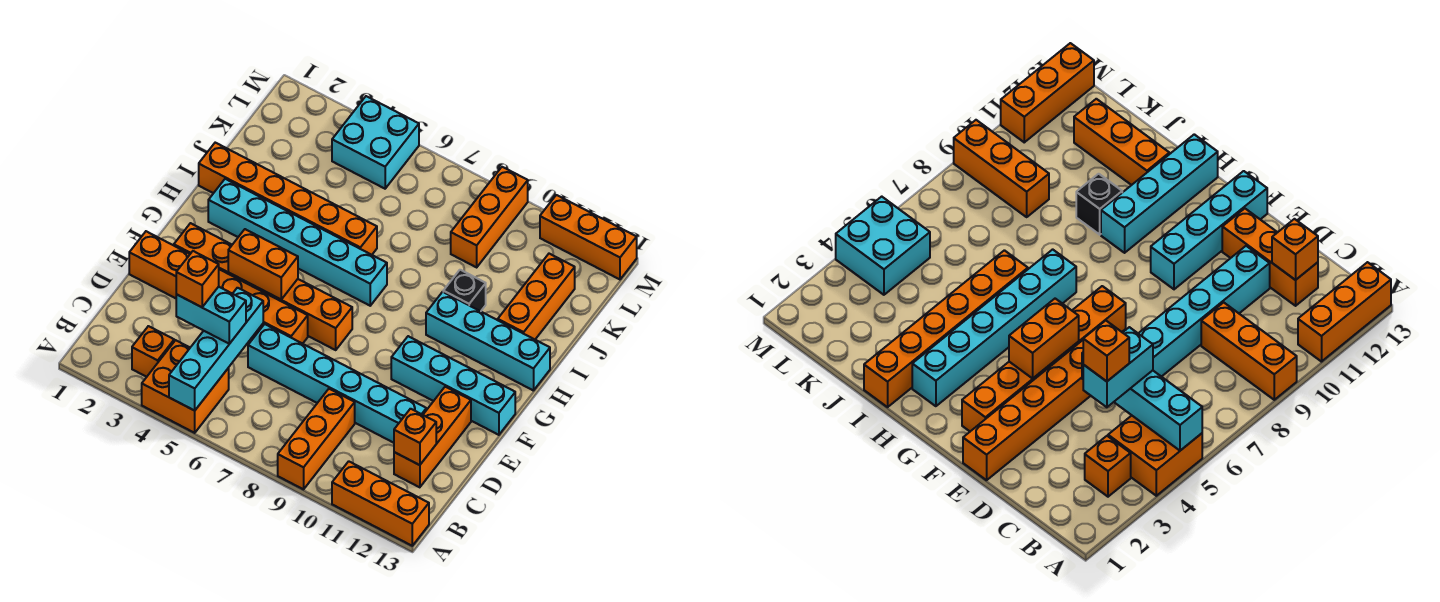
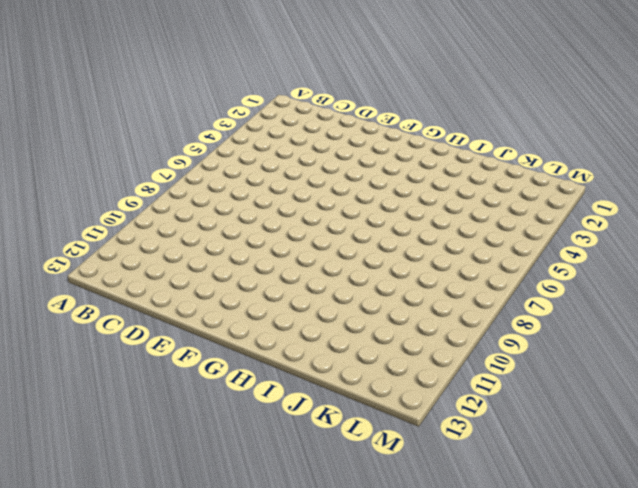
none -> orange 2x2 brick [142,340,229,433]
none -> orange 1x3 brick [278,389,355,489]
none -> orange 1x3 brick [332,461,429,546]

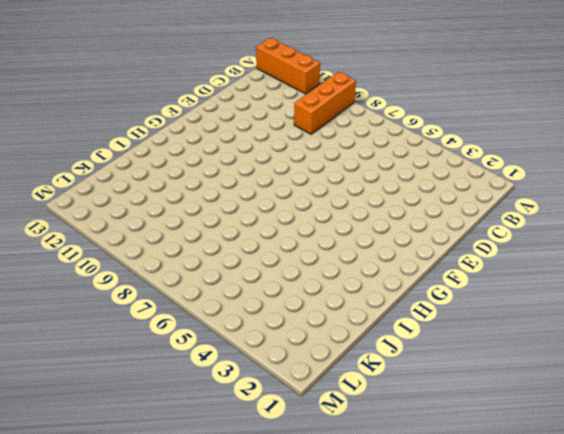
none -> orange 2x2 brick [142,340,229,433]
none -> orange 1x1 brick [132,326,174,377]
none -> orange 1x3 brick [394,387,471,487]

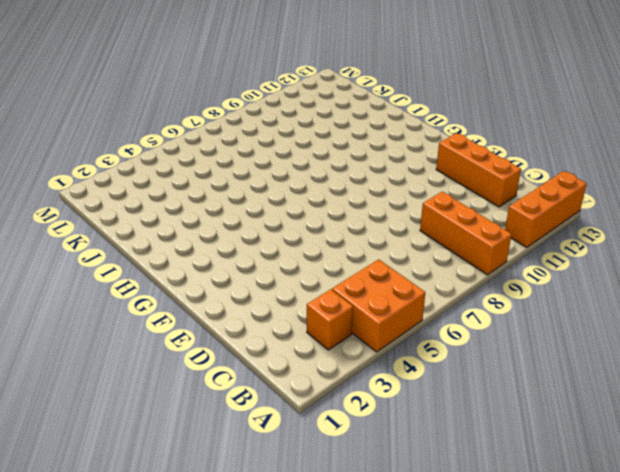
none -> cyan 1x6 brick [248,324,426,443]
none -> orange 1x6 brick [129,231,308,344]
none -> orange 1x6 brick [174,223,352,350]

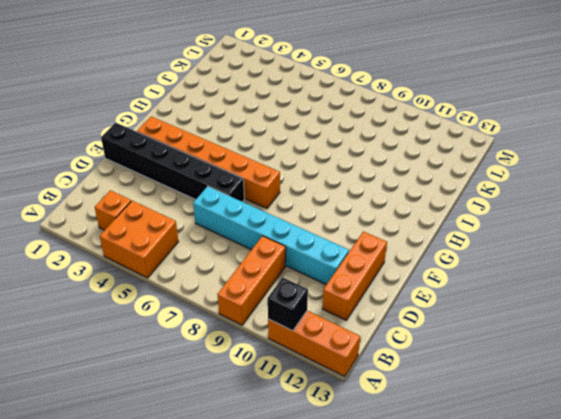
black 1x1 brick [268,278,308,331] -> black 1x1 brick moved to [443,270,486,311]
black 1x6 brick [101,123,244,202] -> orange 1x6 brick [129,231,308,344]
none -> cyan 1x4 brick [391,336,515,435]
none -> cyan 1x6 brick [208,179,387,306]
none -> cyan 1x4 brick [426,292,550,391]

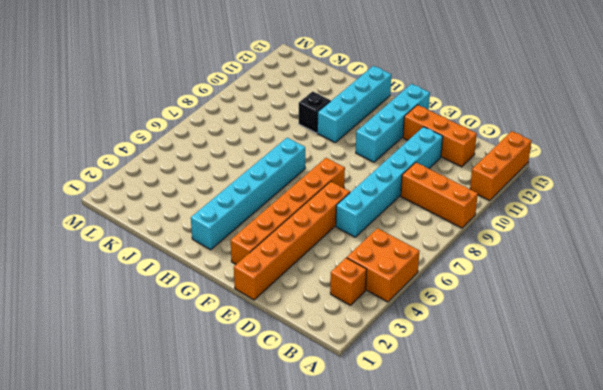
none -> orange 1x6 brick [199,143,377,255]
none -> orange 1x3 brick [498,254,575,339]
none -> orange 1x3 brick [451,167,528,267]

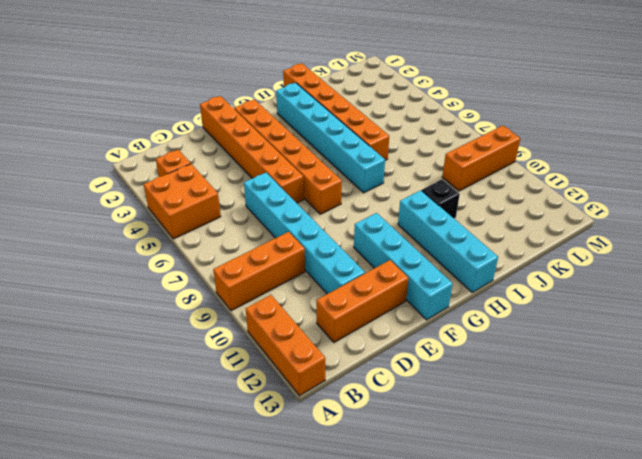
none -> orange 1x3 brick [498,254,575,339]
none -> cyan 2x2 brick [332,96,419,189]
none -> orange 1x3 brick [540,195,637,279]

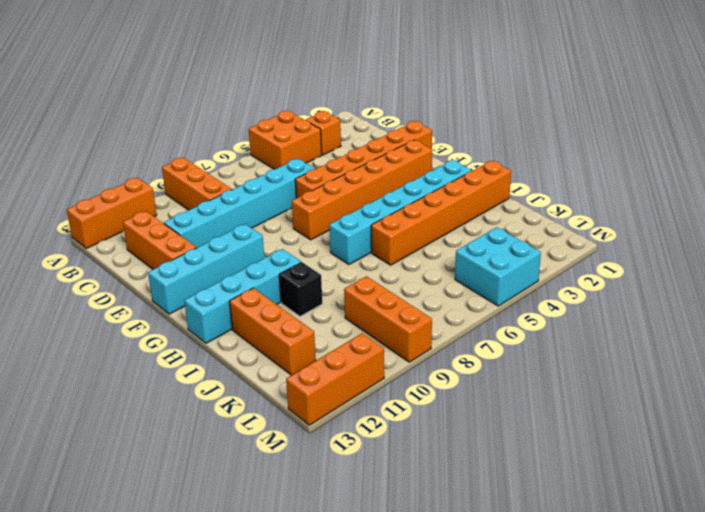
none -> cyan 1x4 brick [169,288,263,411]
none -> orange 1x1 brick [394,409,436,465]
none -> orange 1x2 brick [228,229,298,299]

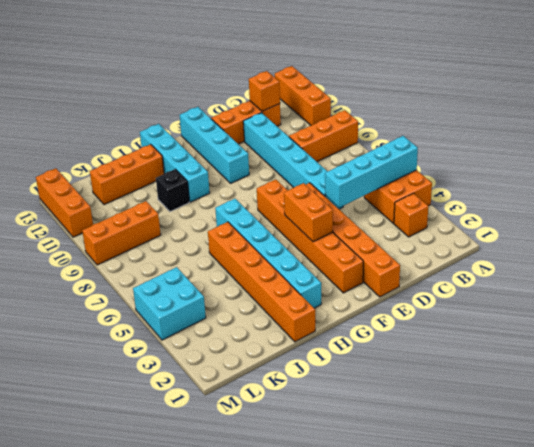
none -> cyan 1x2 brick [176,287,246,344]
none -> orange 1x1 brick [176,251,219,307]

